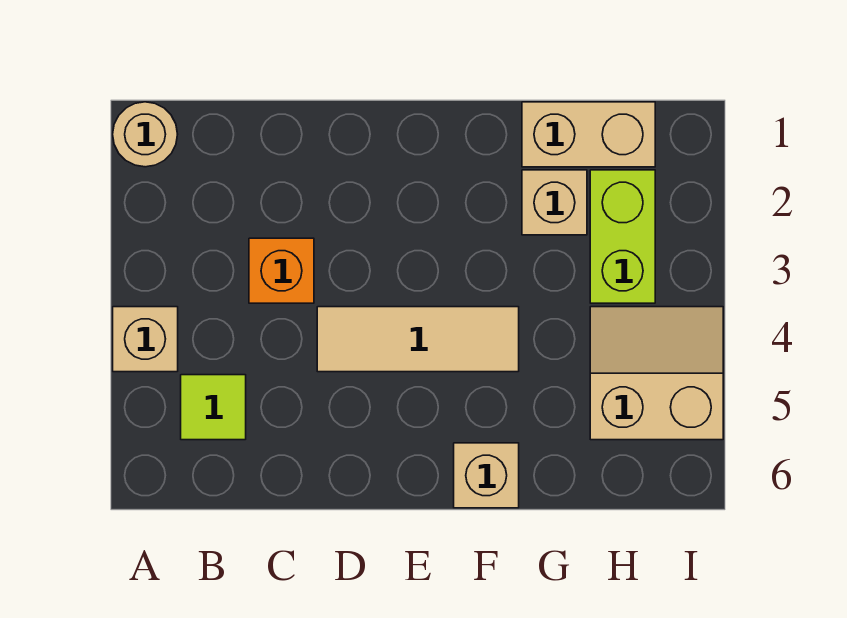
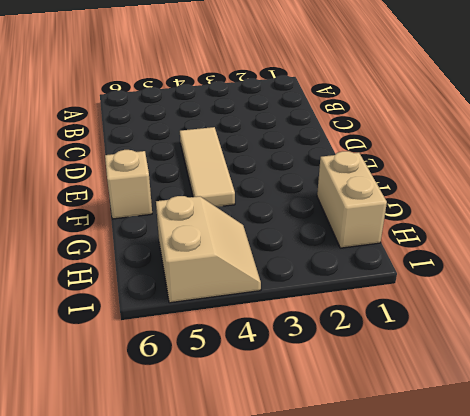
none -> tan 1x1 round brick [113,102,178,167]
none -> tan 1x1 brick [113,307,178,372]

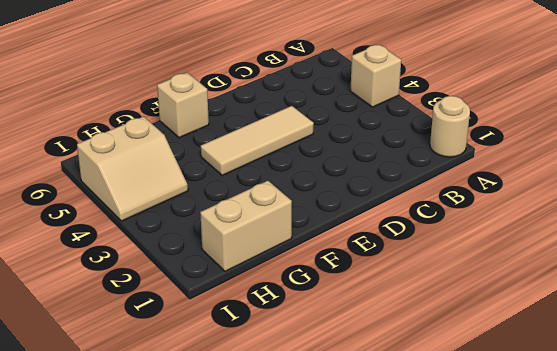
none -> lime 1x1 tile [181,375,246,440]
none -> orange 1x1 brick [249,238,314,303]

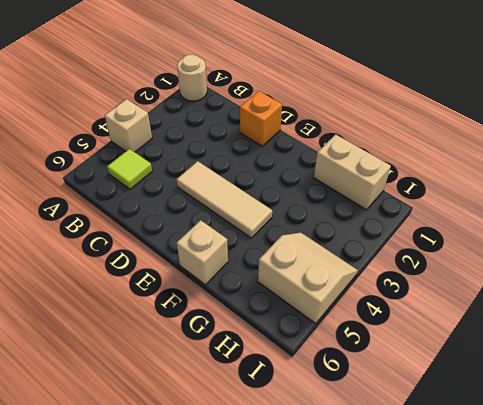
orange 1x1 brick [240,91,282,146] -> orange 1x1 brick moved to [249,238,314,303]
none -> tan 1x1 brick [522,170,587,235]
none -> lime 1x2 brick [590,170,655,303]

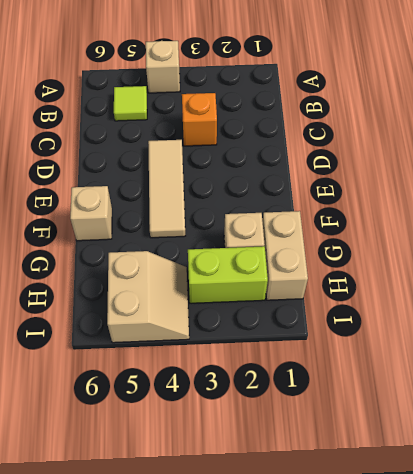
none -> tan 1x1 round brick [113,102,178,167]

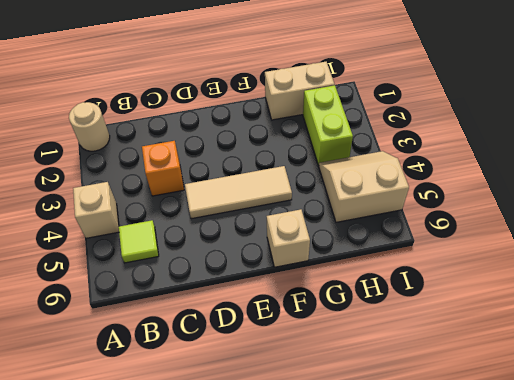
none -> tan 1x1 brick [522,170,587,235]

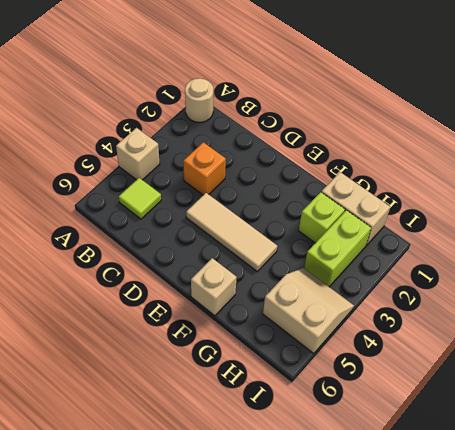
lime 1x1 brick [299,192,345,243] -> tan 1x1 brick [522,170,587,235]

